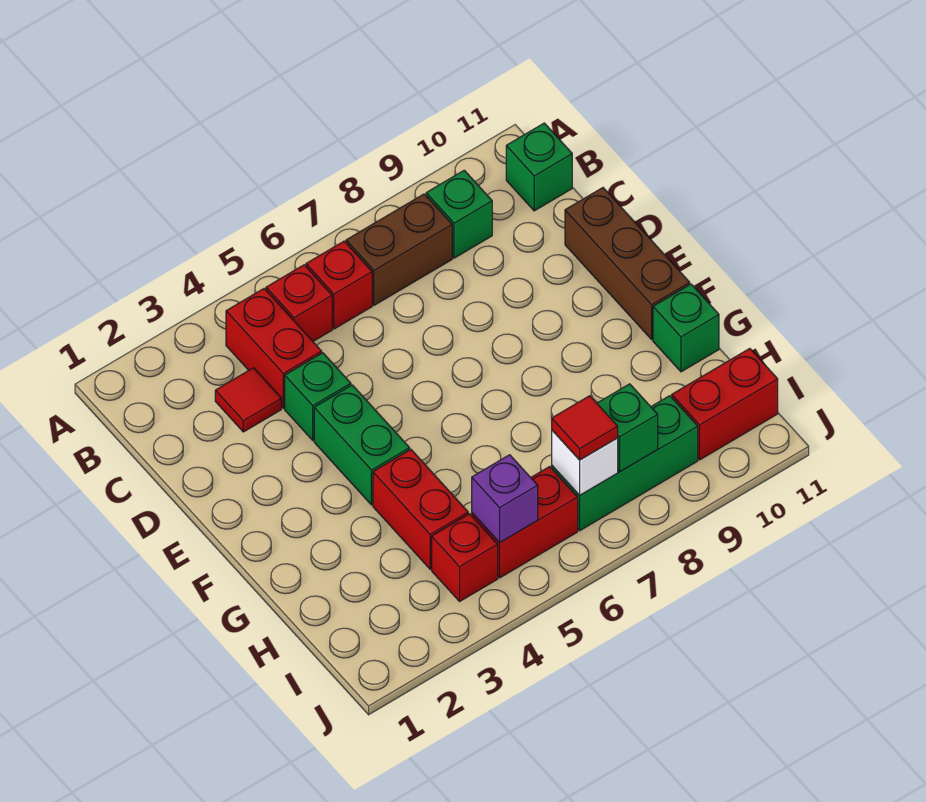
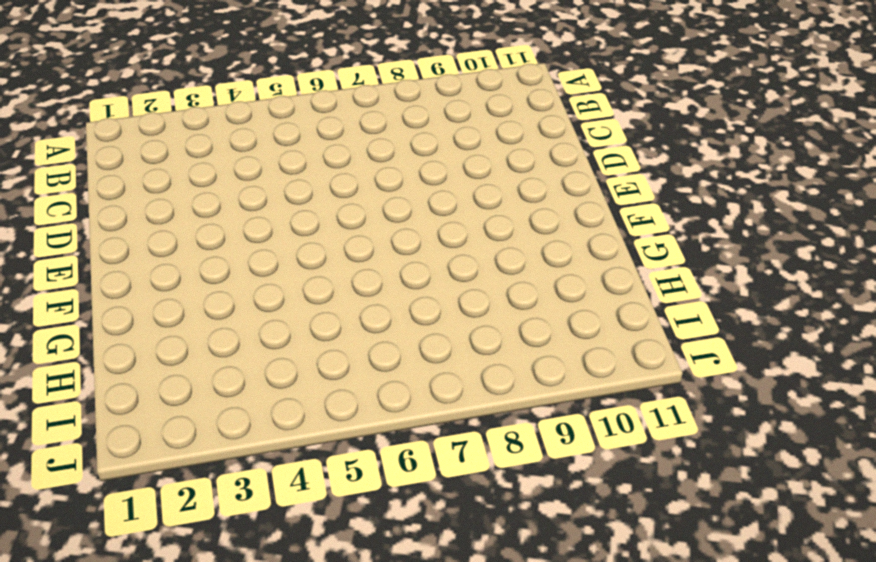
none -> red 1x2 brick [226,289,322,408]
none -> red 1x1 brick [266,265,332,341]
none -> red 1x1 brick [306,241,372,329]

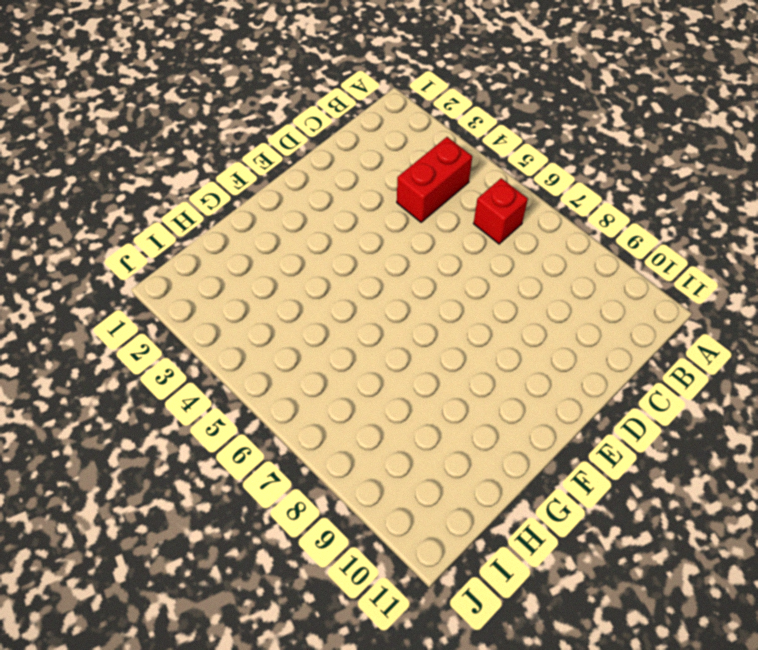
none -> red 1x1 brick [266,265,332,341]
none -> brown 1x2 brick [346,194,452,305]
none -> green 1x1 brick [426,170,492,258]

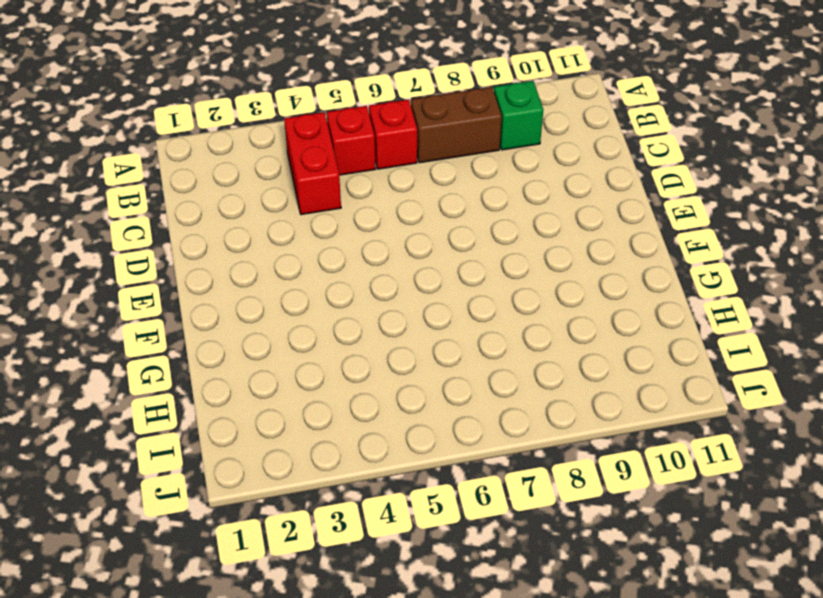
none -> green 1x1 brick [506,123,572,211]
none -> red 1x1 tile [215,368,281,432]
none -> green 1x1 brick [285,353,351,440]

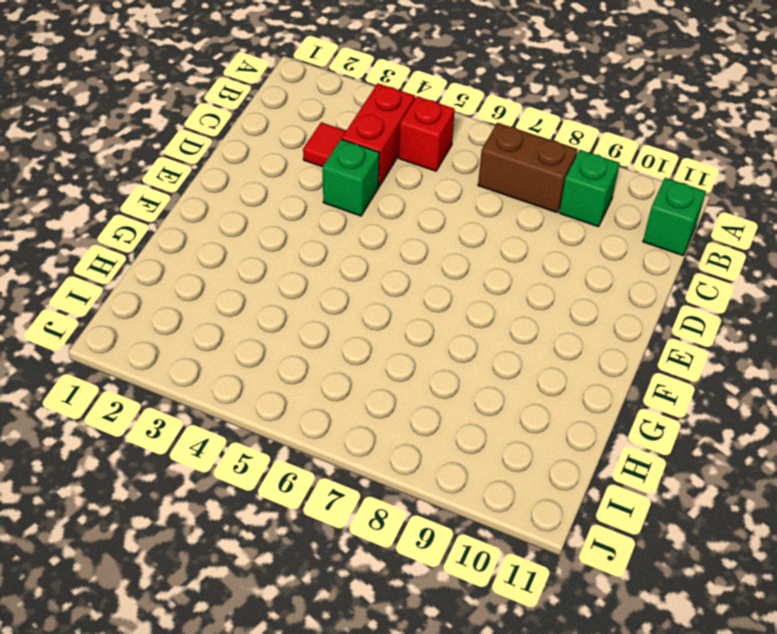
none -> red 1x1 brick [306,241,372,329]
none -> brown 1x3 brick [565,188,690,339]
none -> green 1x2 brick [314,385,410,505]

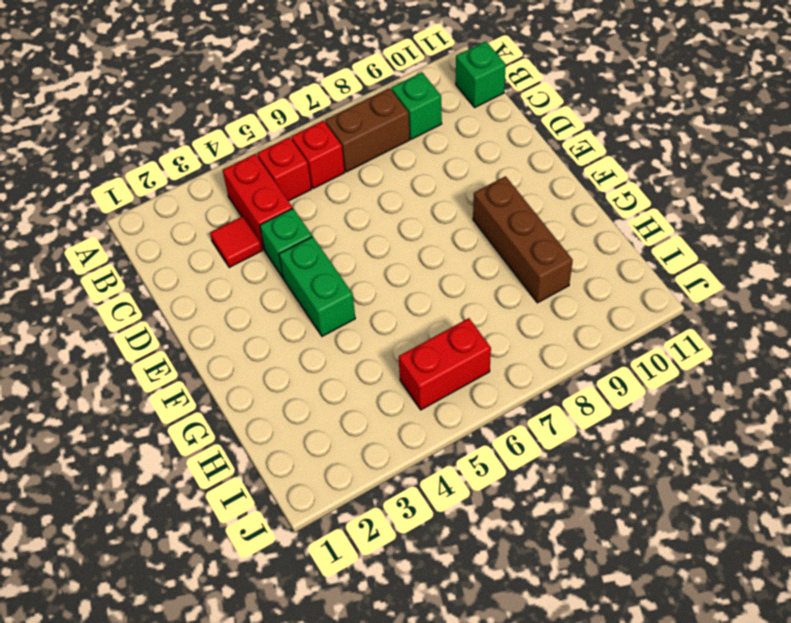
brown 1x3 brick [473,176,573,303] -> brown 1x3 brick moved to [565,188,690,339]
none -> red 1x2 brick [373,450,468,569]
none -> green 1x1 brick [653,284,719,372]
none -> red 1x1 brick [432,514,498,601]

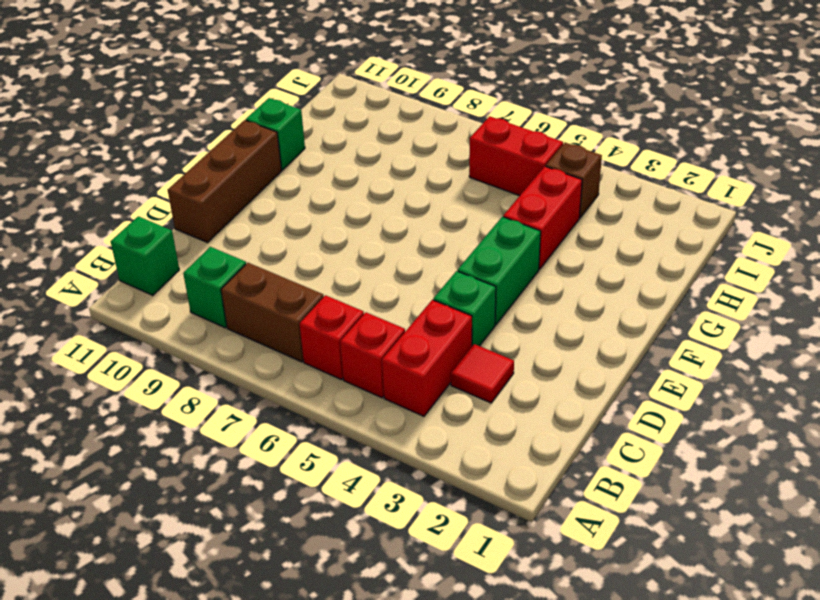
brown 1x1 brick [546,143,602,218] -> red 1x1 brick [432,514,498,601]
none -> green 1x3 brick [552,396,698,530]
none -> red 1x2 brick [672,349,778,460]
none -> purple 1x1 brick [472,455,538,543]

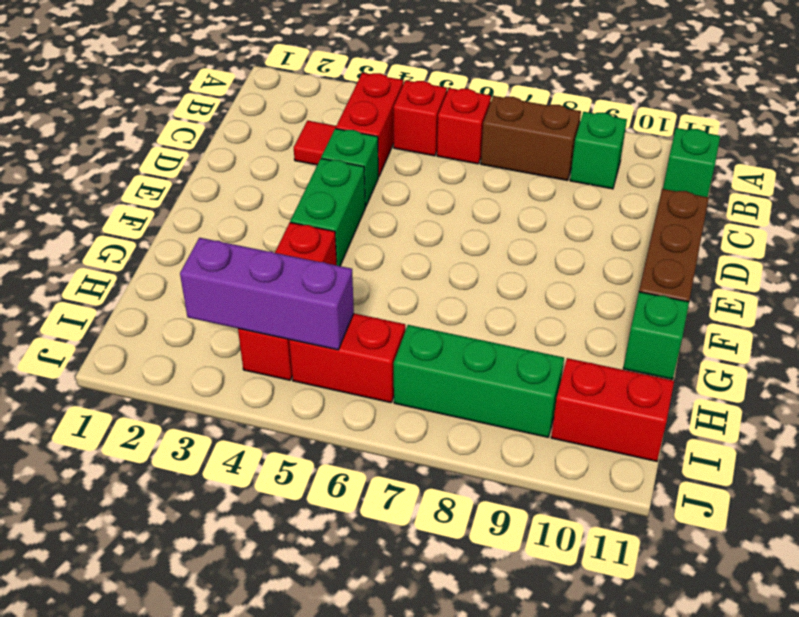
purple 1x3 brick [180,238,354,350] -> purple 1x1 brick [472,455,538,543]
none -> white 1x1 brick [552,430,618,495]
none -> green 1x1 brick [597,384,658,472]
none -> red 1x1 tile [552,396,618,460]

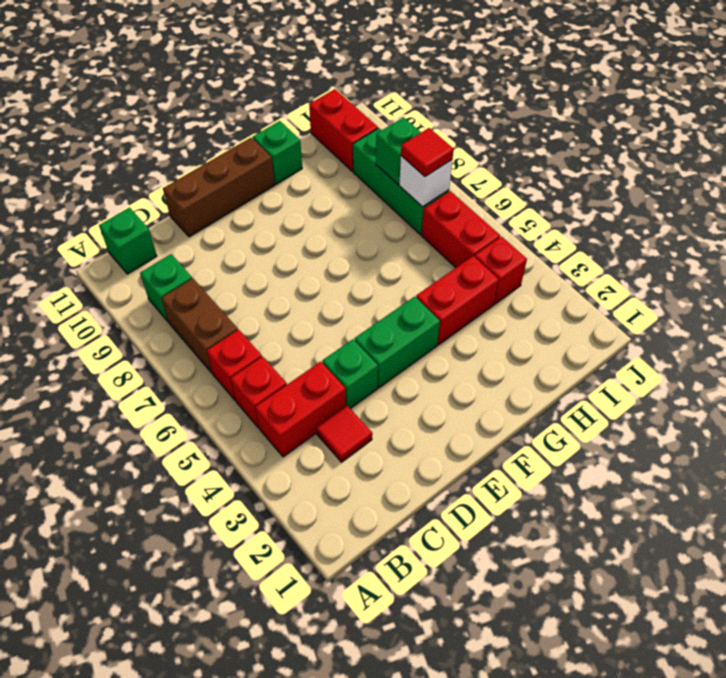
none -> purple 1x1 brick [472,455,538,543]

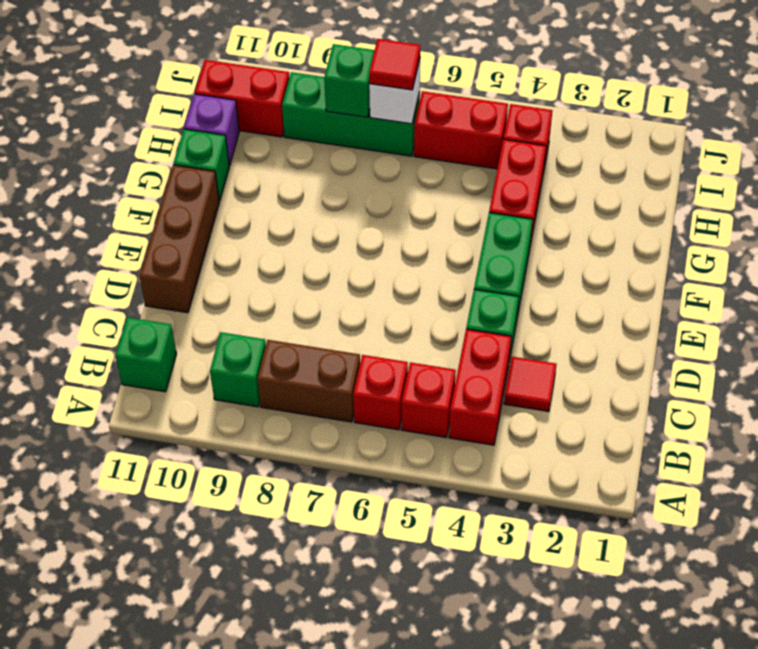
purple 1x1 brick [184,94,239,165] -> purple 1x1 brick moved to [472,455,538,543]

